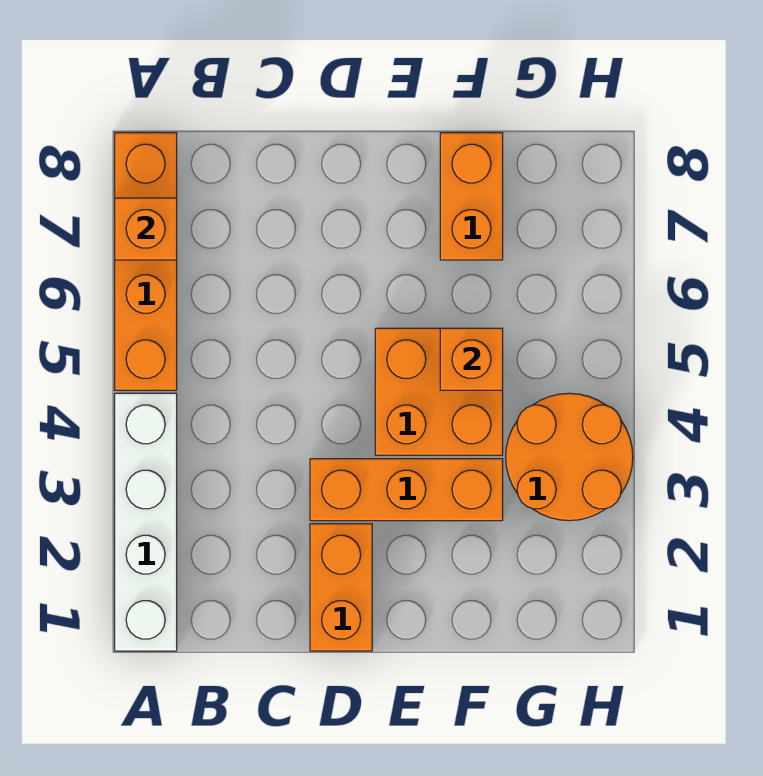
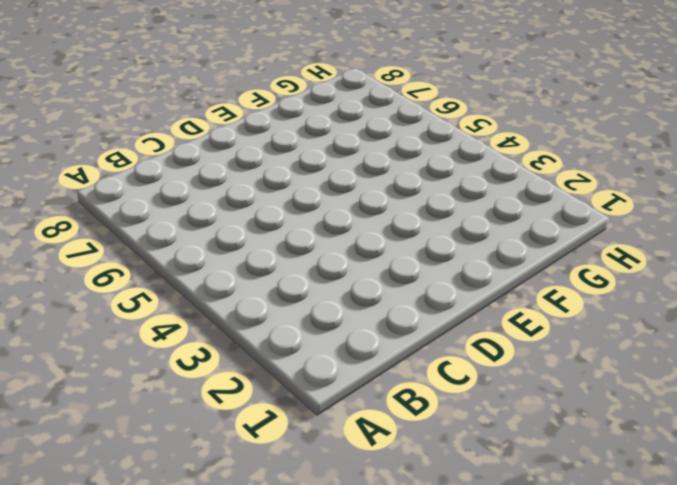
none -> white 1x4 brick [115,393,177,651]
none -> orange 1x4 brick [115,133,177,390]

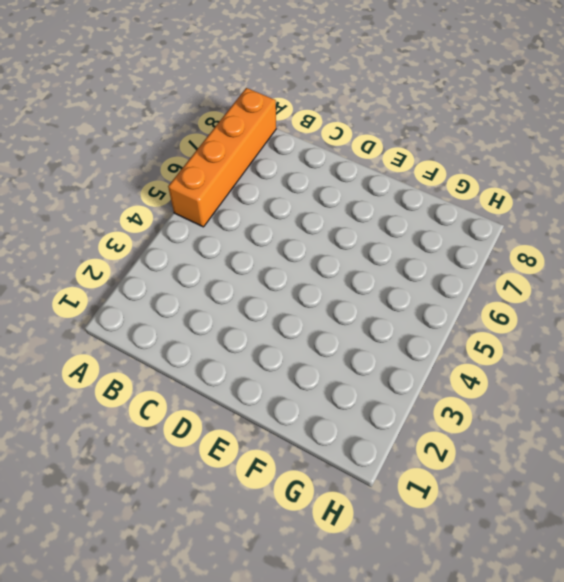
none -> white 1x4 brick [115,393,177,651]
none -> orange 1x2 brick [310,524,372,651]

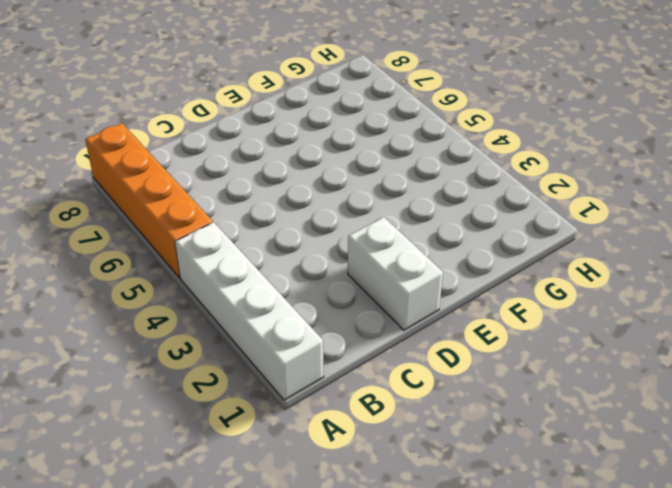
white 1x2 brick [348,217,443,330] -> orange 1x2 brick [310,524,372,651]
none -> orange 1x3 brick [310,459,503,521]
none -> orange 2x2 brick [375,328,503,455]

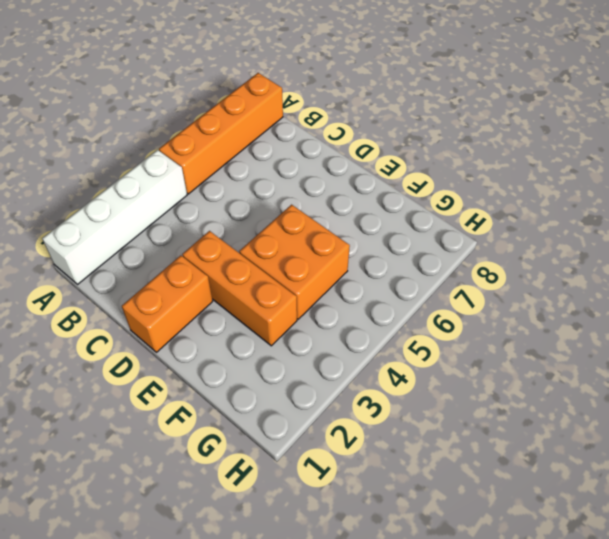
none -> orange 1x2 brick [440,133,503,260]
none -> orange 2x2 round brick [506,393,633,521]

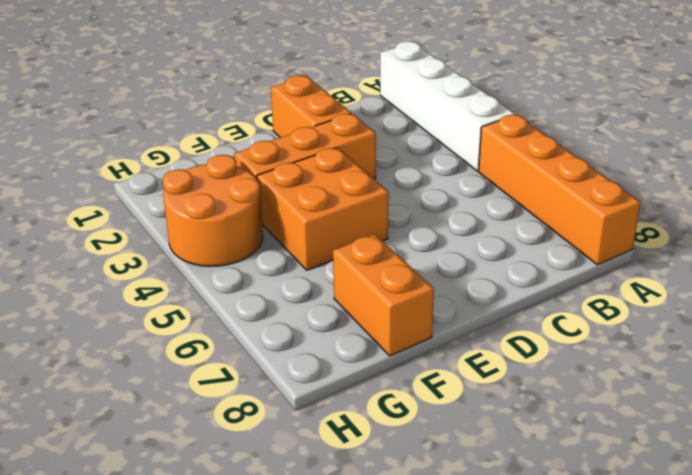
none -> orange 1x1 brick [115,198,177,260]
none -> orange 1x1 brick [440,328,503,390]

